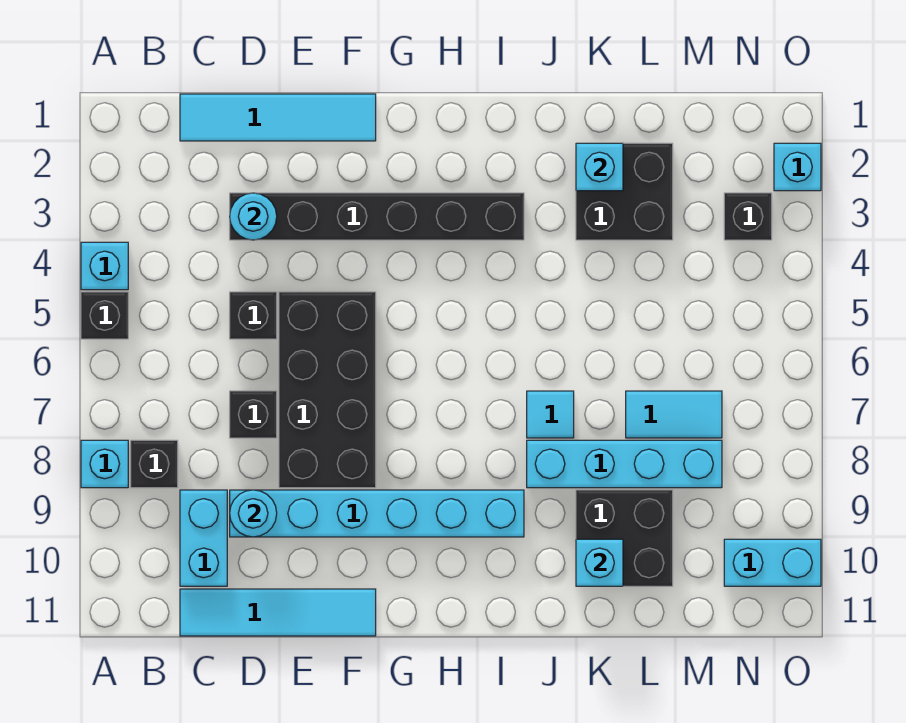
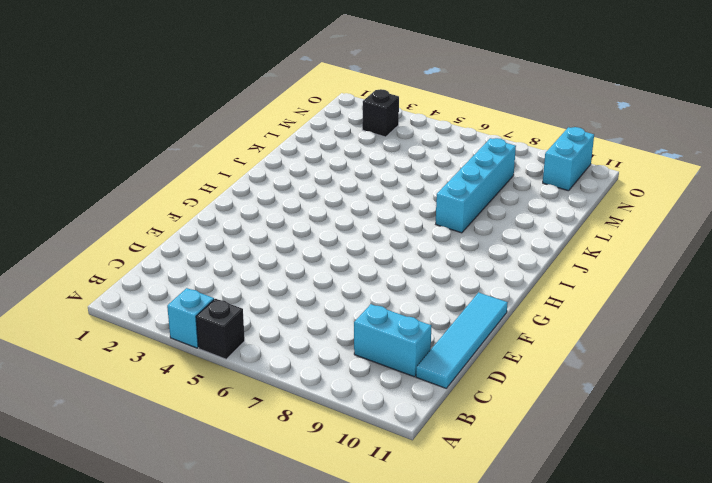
none -> cyan 1x1 brick [81,440,128,488]
none -> black 1x1 brick [131,440,178,488]
none -> cyan 1x4 tile [180,94,376,141]

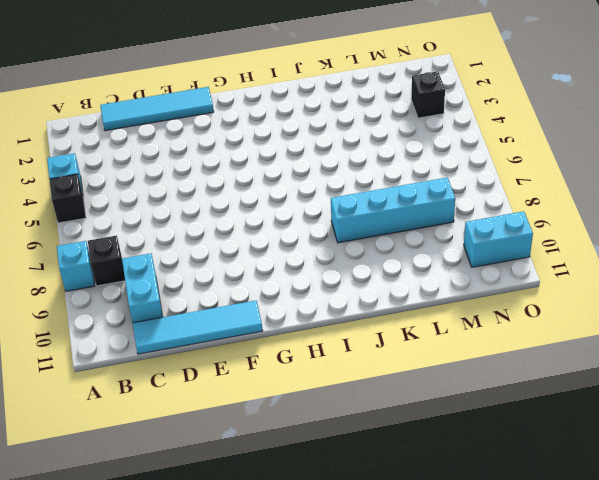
none -> black 1x6 brick [230,193,524,240]
none -> black 1x1 brick [230,292,277,339]
none -> black 1x1 brick [230,391,277,438]

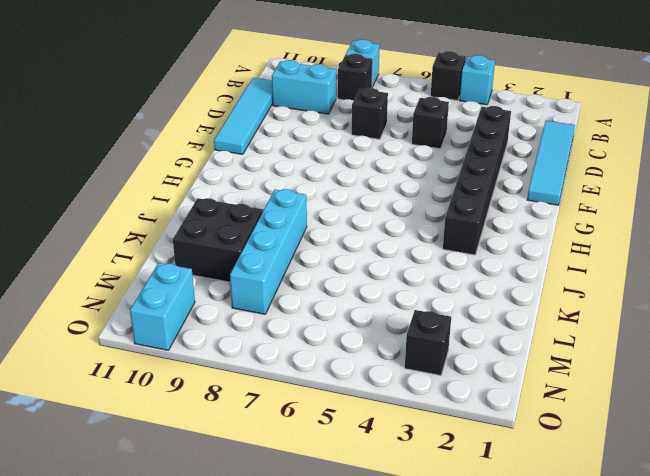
none -> cyan 1x6 brick [230,490,524,537]
none -> black 2x4 brick [279,292,376,488]
none -> cyan 1x1 tile [527,391,574,438]

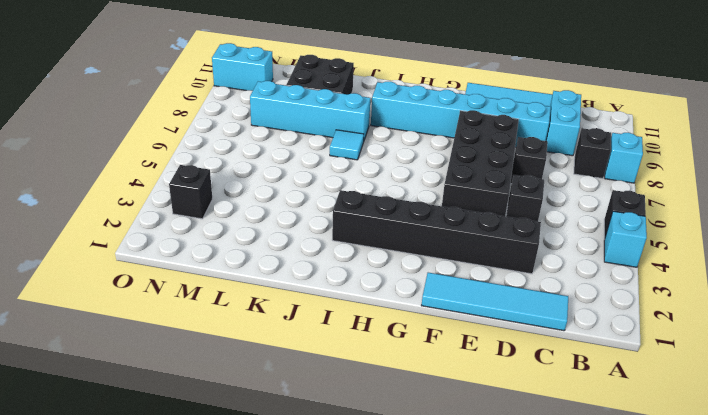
none -> black 2x2 brick [576,143,673,240]
none -> cyan 1x2 tile [626,391,722,438]
none -> cyan 1x1 brick [774,143,821,191]

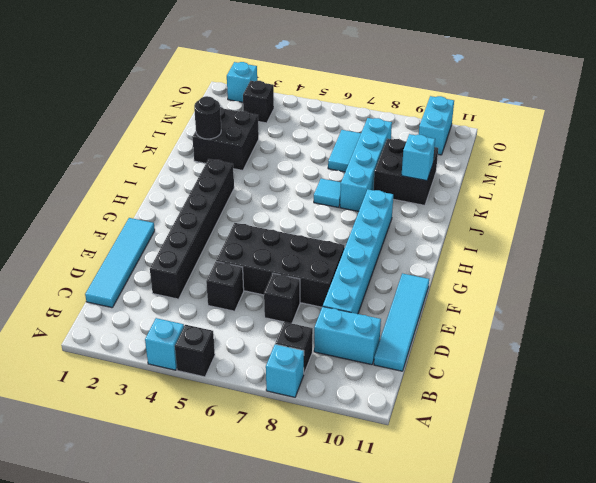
black 1x1 round brick [194,96,221,139] -> cyan 1x1 brick [576,143,623,191]
none -> cyan 1x1 round brick [230,193,277,240]
none -> cyan 1x1 round brick [230,490,277,537]

